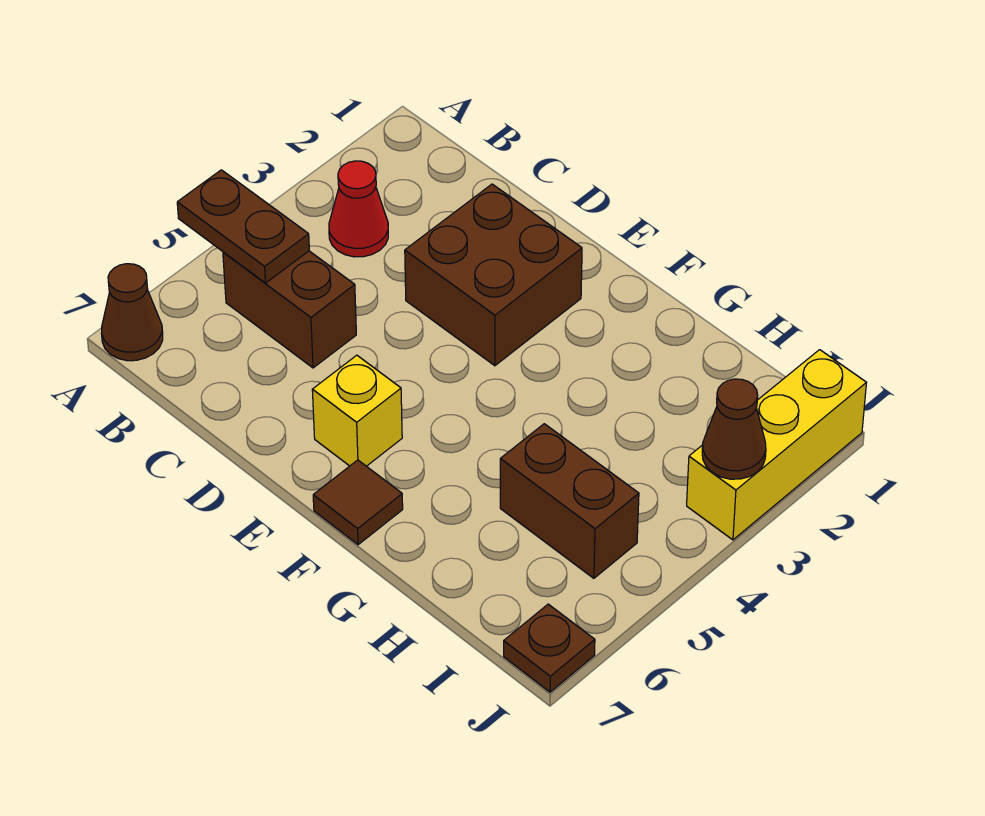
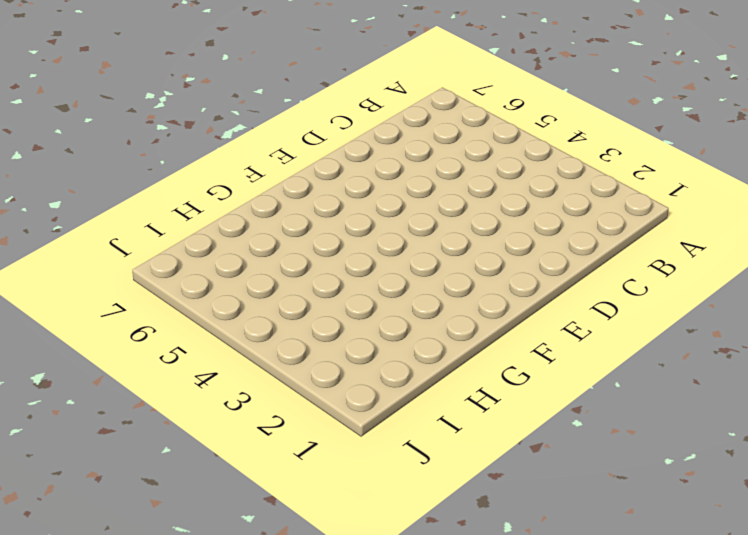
none -> brown 1x1 cone [101,264,163,361]
none -> red 1x1 cone [329,161,388,257]

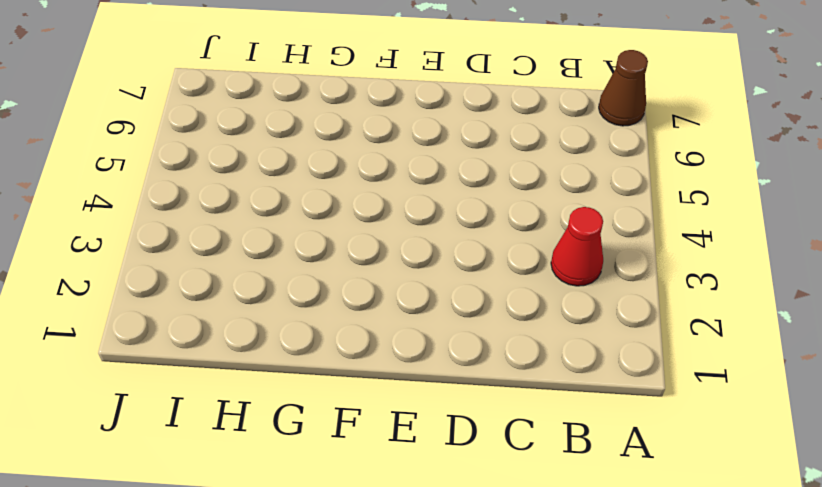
none -> brown 1x2 brick [223,251,356,368]
none -> brown 2x2 brick [405,184,582,366]

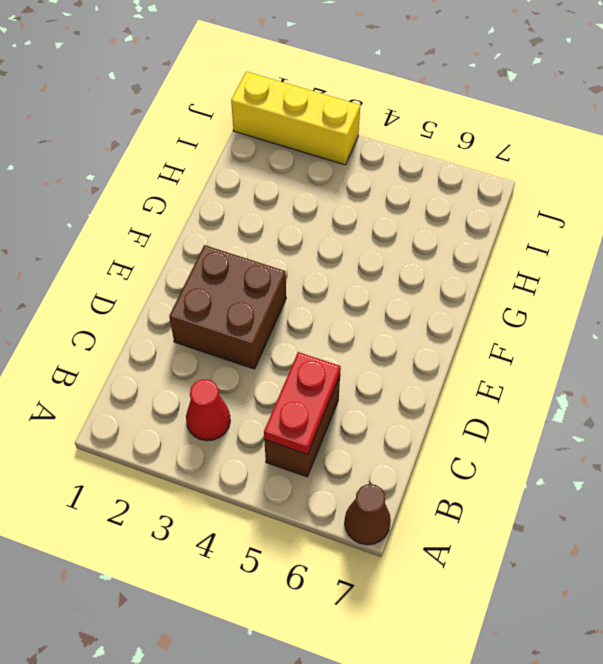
red 1x2 plate [264,352,341,454] -> brown 1x2 plate [177,170,309,283]
none -> yellow 1x1 brick [312,355,402,466]
none -> brown 1x1 tile [313,460,403,545]

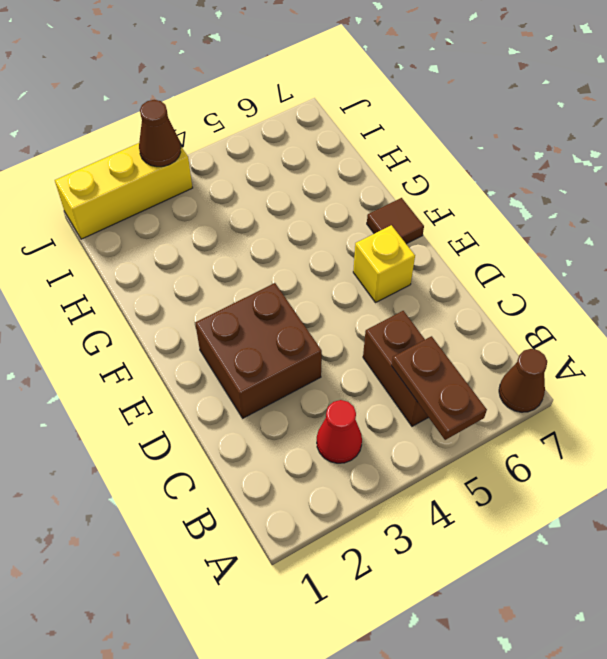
none -> brown 1x2 brick [500,424,639,578]
none -> brown 1x1 plate [504,604,595,692]

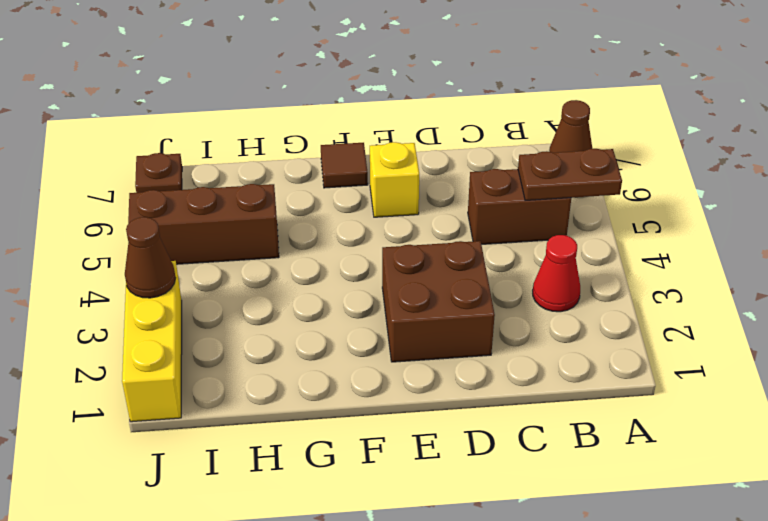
brown 1x3 brick [128,184,279,264] -> brown 1x2 brick [500,424,639,578]

